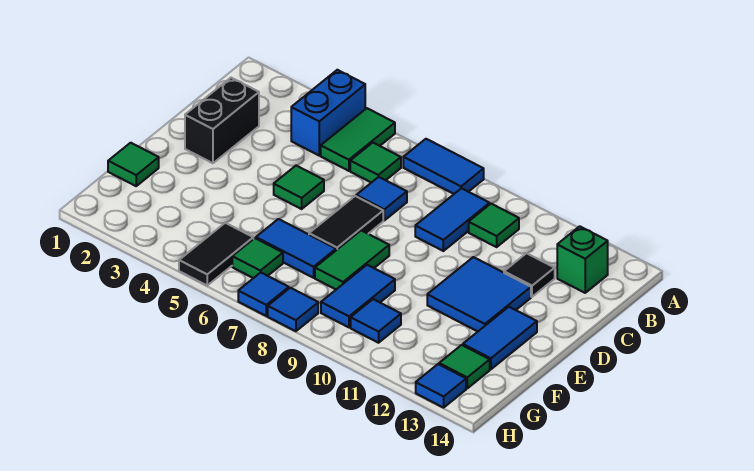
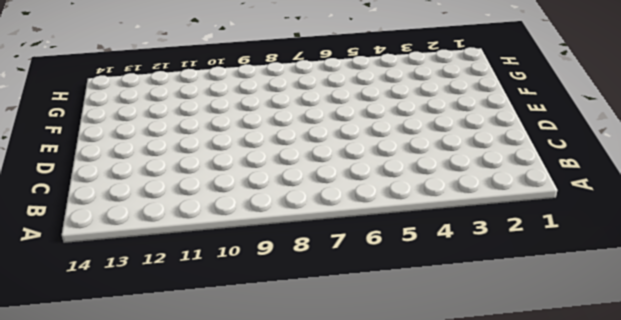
none -> blue 1x2 brick [291,70,365,155]
none -> green 1x2 tile [321,108,395,171]
none -> blue 1x2 tile [403,139,484,194]

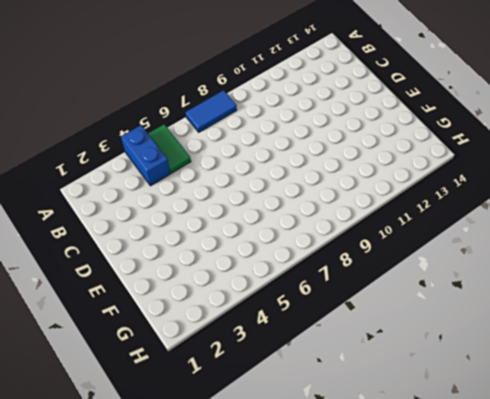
none -> green 1x1 tile [350,143,401,183]
none -> blue 1x2 tile [415,188,490,251]
none -> green 1x1 tile [469,204,519,247]

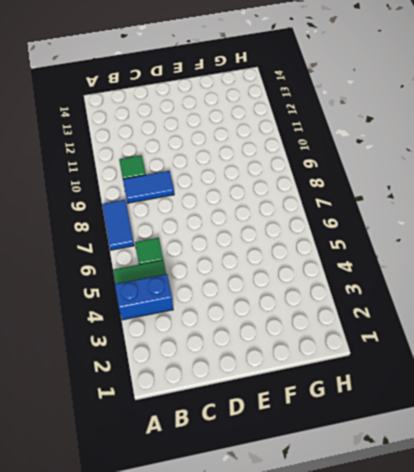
none -> green 1x1 brick [557,226,608,293]
none -> black 1x2 brick [185,78,259,163]
none -> blue 1x1 tile [356,177,407,220]

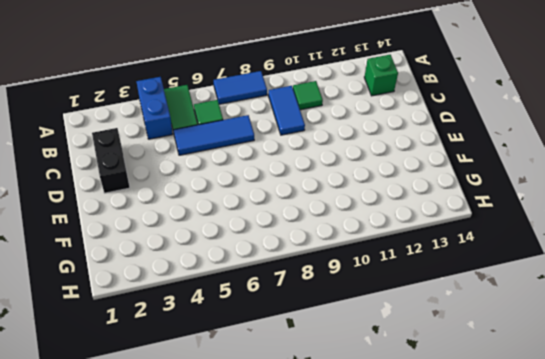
blue 1x3 tile [174,115,254,155] -> blue 1x1 tile [356,177,407,220]
none -> black 1x1 tile [504,253,555,297]
none -> green 1x1 tile [274,165,324,209]
none -> black 1x2 tile [309,196,383,250]

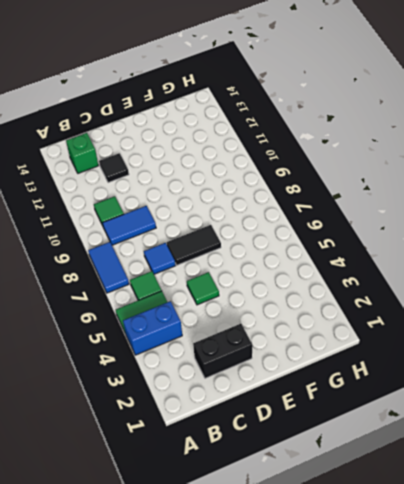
none -> blue 2x2 tile [427,257,531,331]
none -> green 1x2 tile [315,230,389,289]
none -> blue 1x2 tile [463,307,537,369]

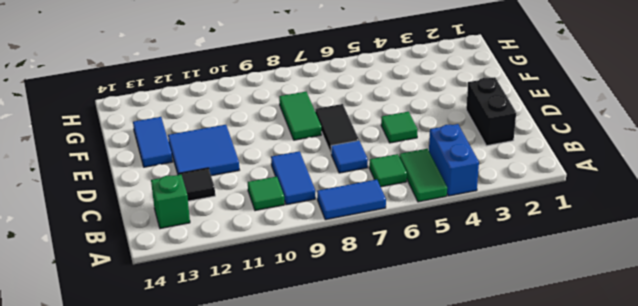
none -> green 1x1 tile [108,143,159,186]
none -> blue 1x2 tile [256,219,336,278]
none -> blue 1x2 tile [321,265,395,327]

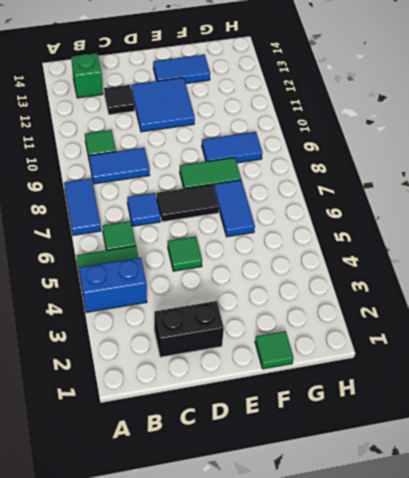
none -> black 1x2 tile [179,223,253,285]
none -> green 1x1 tile [232,238,283,278]
none -> blue 1x1 tile [351,299,401,343]

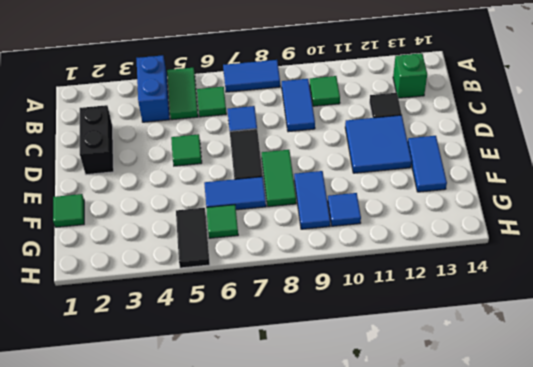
none -> green 1x1 tile [439,345,490,388]
none -> blue 1x1 tile [238,272,289,316]
none -> blue 1x1 tile [268,288,318,331]

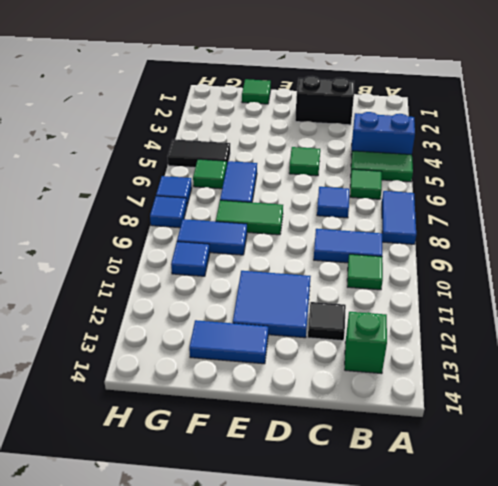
none -> black 1x2 tile [309,196,383,250]
none -> green 1x1 tile [439,345,490,388]
none -> blue 1x1 tile [416,364,466,408]

